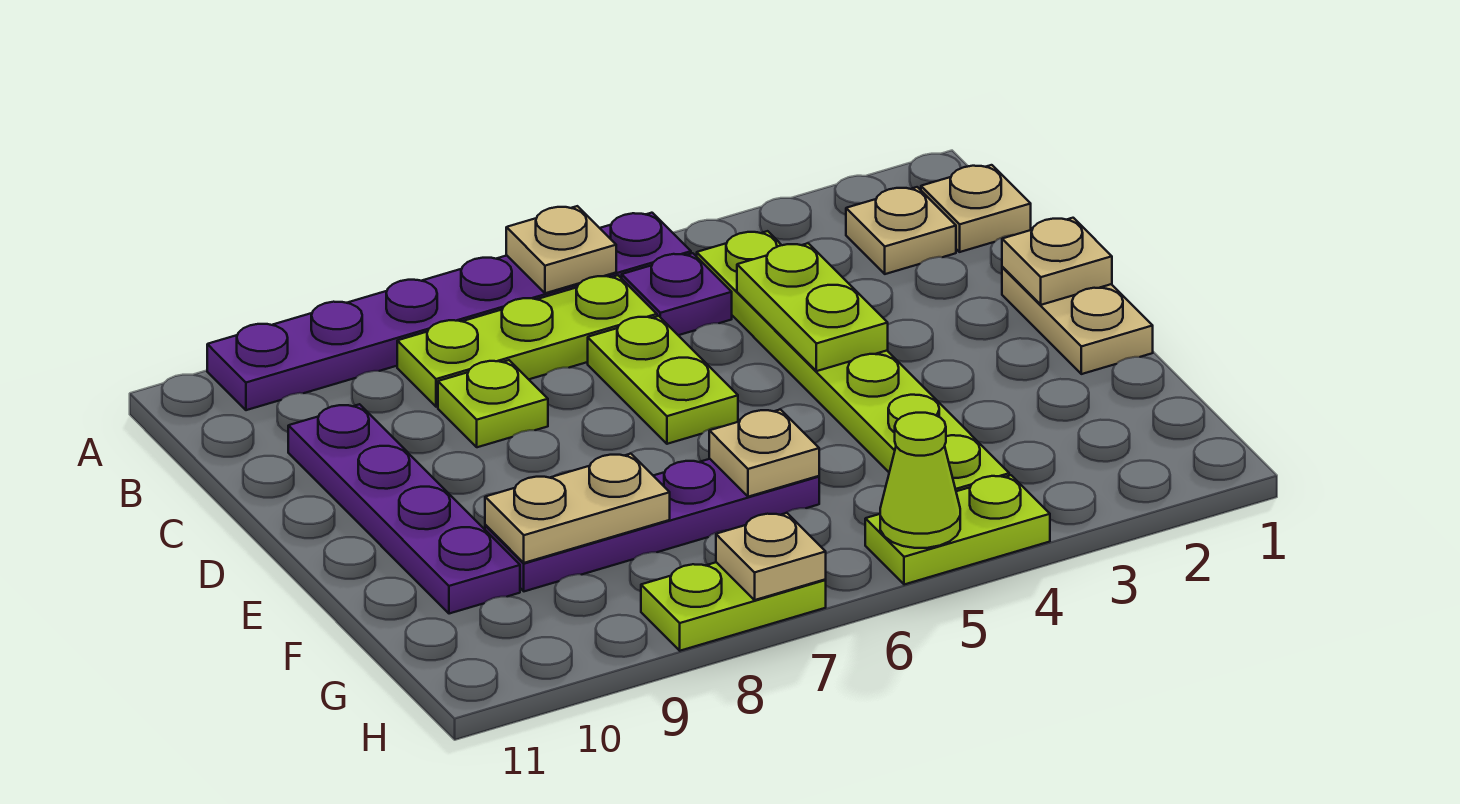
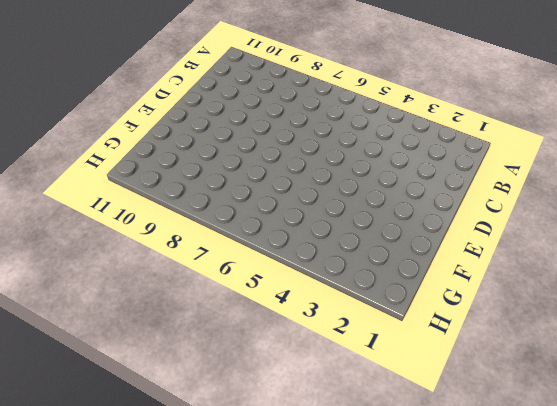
none -> purple 1x6 plate [207,213,691,410]
none -> tan 1x1 plate [921,165,1031,252]
none -> tan 1x1 plate [846,187,956,274]

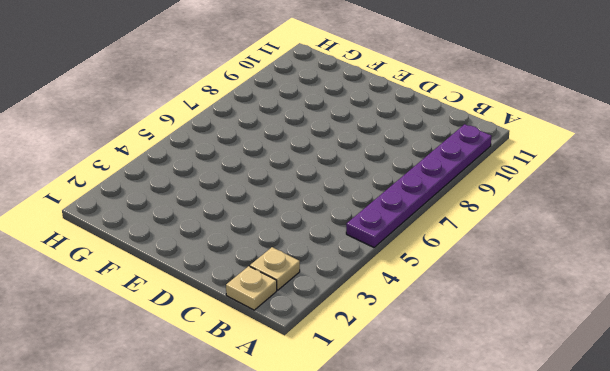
none -> lime 1x6 plate [697,231,1009,491]
none -> purple 1x1 plate [622,253,732,335]
none -> lime 1x3 plate [397,275,657,407]

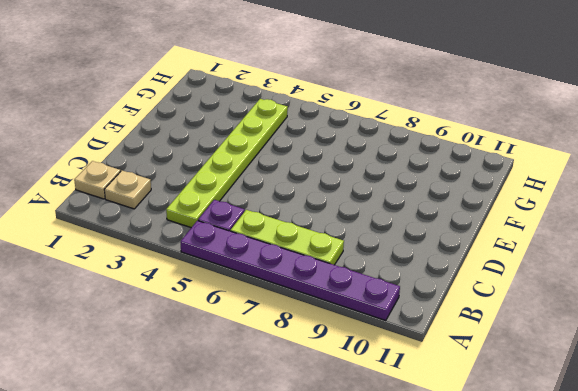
none -> lime 1x2 plate [588,316,738,444]
none -> lime 1x1 plate [438,360,548,447]
none -> purple 1x4 plate [288,404,520,614]

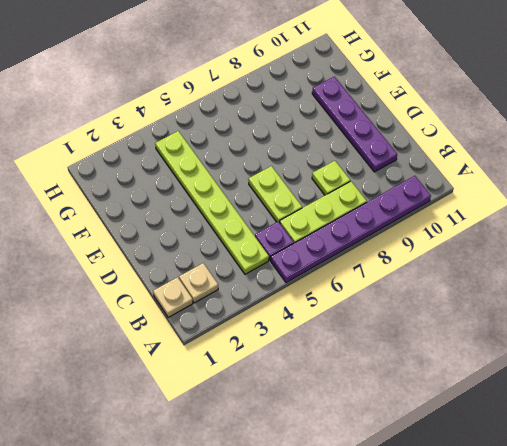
none -> tan 1x2 plate [1002,267,1153,374]
none -> purple 1x4 plate [485,459,819,591]
none -> lime 1x2 plate [865,475,1050,585]

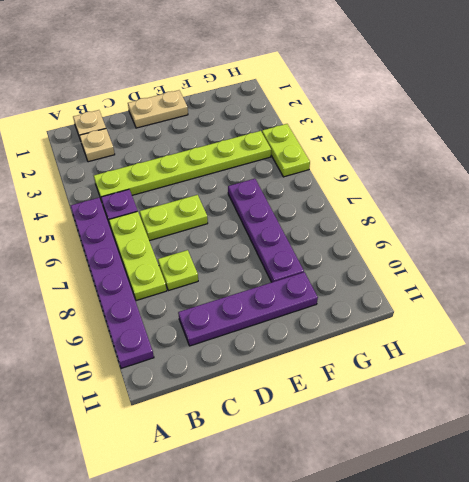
none -> lime 1x2 plate [641,562,826,651]
none -> tan 1x1 plate [506,206,616,293]
none -> lime 1x2 plate [737,243,888,371]

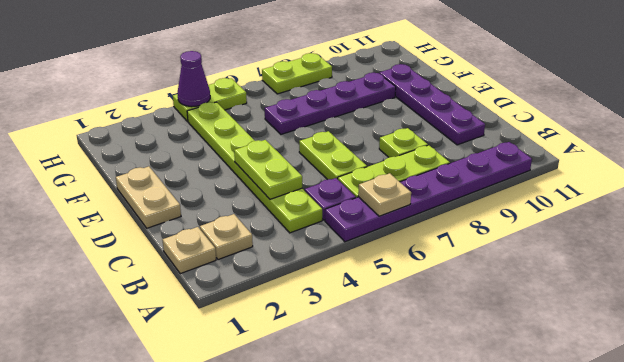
purple 1x1 cone [178,51,210,107] -> none
none -> tan 1x1 plate [1002,218,1112,305]
none -> tan 1x1 plate [709,410,819,497]
none -> tan 1x2 plate [485,454,670,563]

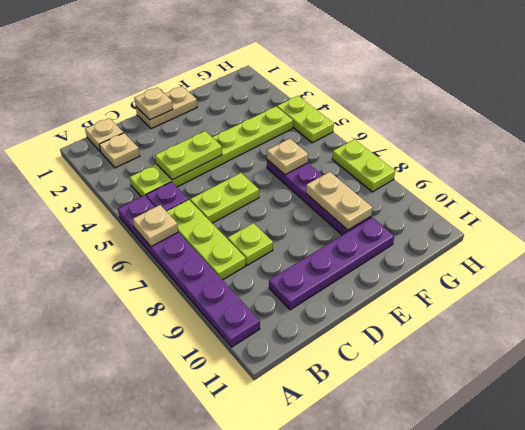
none -> lime 1x1 cone [880,413,960,548]
none -> tan 1x1 plate [716,513,826,600]

